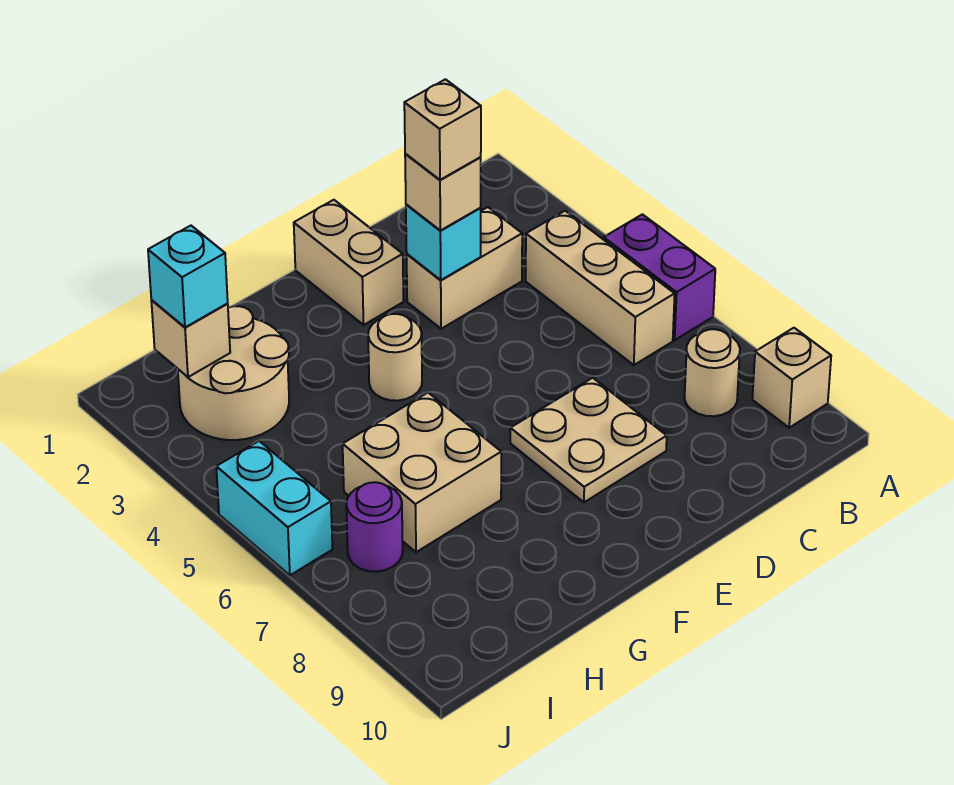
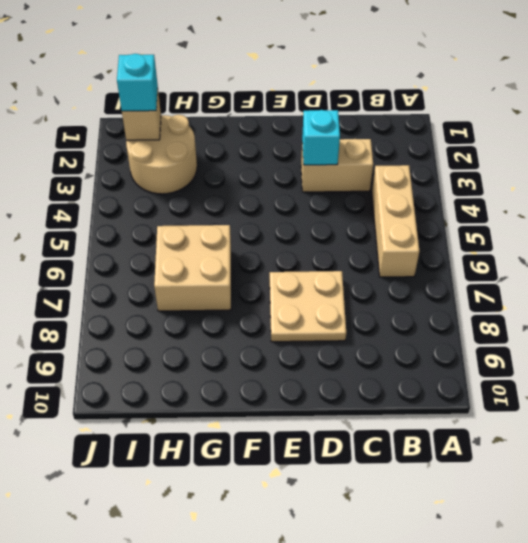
none -> purple 1x2 brick [604,214,715,340]
none -> tan 1x1 brick [752,328,831,428]
none -> tan 1x1 round brick [684,329,740,416]

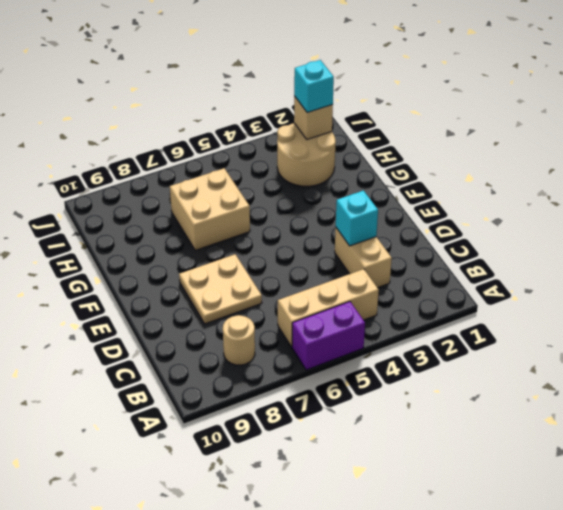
none -> tan 1x1 brick [752,328,831,428]
none -> tan 1x2 brick [294,200,404,325]
none -> tan 1x1 round brick [368,314,422,401]

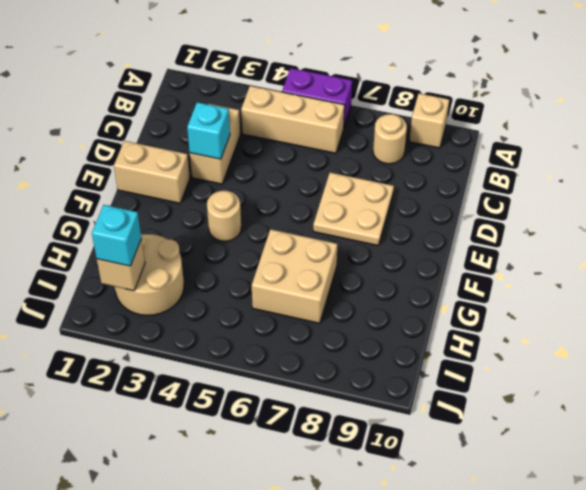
none -> purple 1x1 round brick [346,482,403,572]
none -> cyan 1x2 brick [216,441,332,575]
none -> tan 1x1 brick [405,154,481,231]

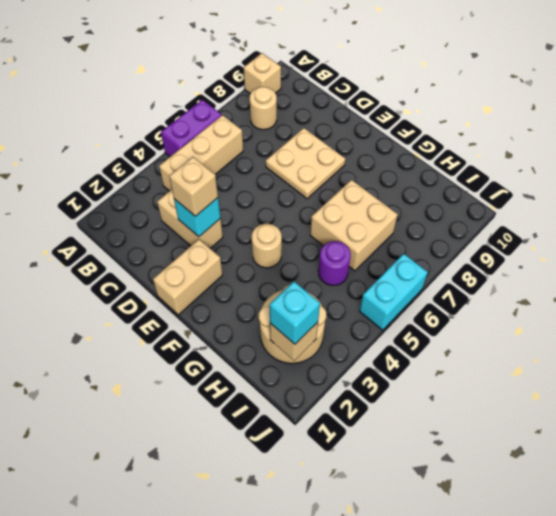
purple 1x1 round brick [318,241,351,285] -> purple 1x1 round brick moved to [346,482,403,572]
none -> tan 1x1 brick [404,79,481,180]

